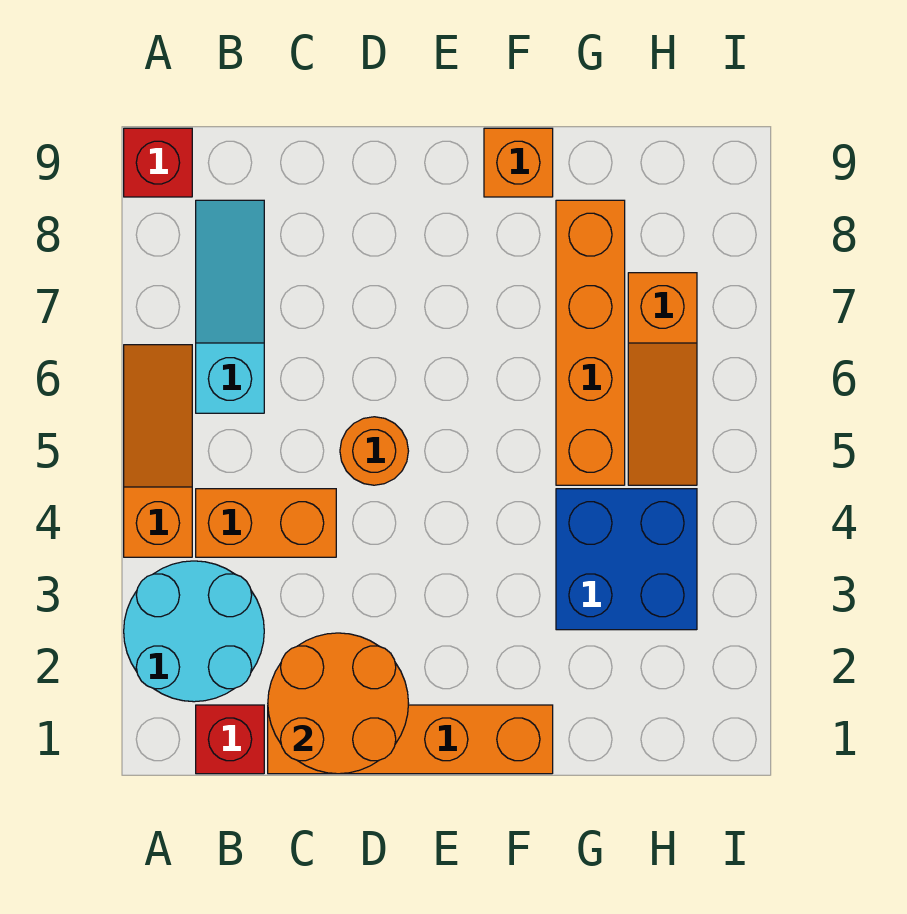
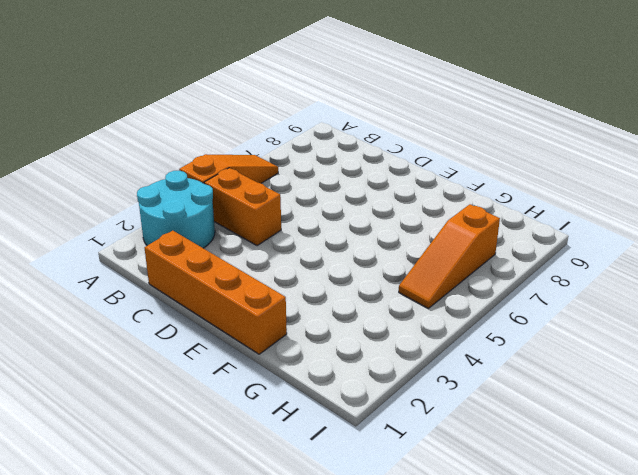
none -> red 1x1 brick [124,128,192,197]
none -> red 1x1 brick [196,705,264,774]
none -> cyan 1x3 slope [196,200,264,413]

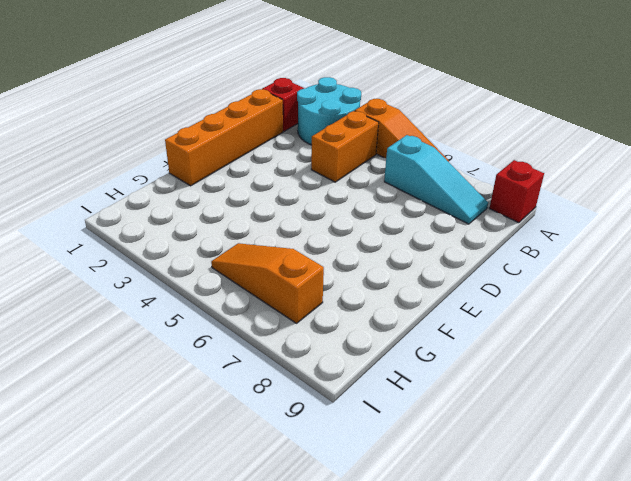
none -> orange 1x1 round brick [340,417,408,485]
none -> orange 1x1 brick [484,128,553,197]
none -> blue 2x2 brick [556,489,697,630]

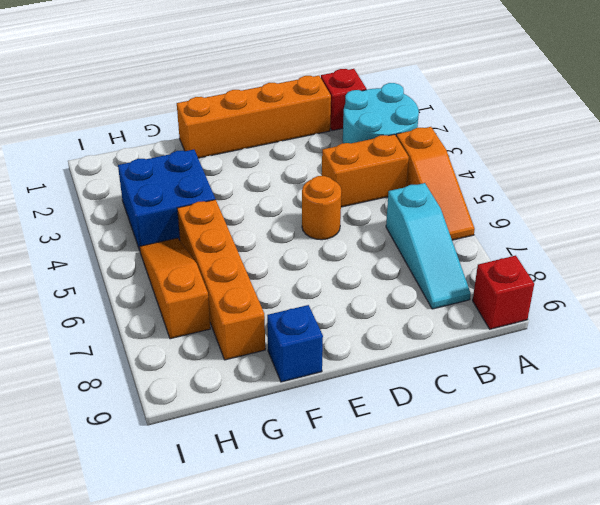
blue 1x1 brick [267,305,323,382] -> orange 1x1 brick [484,128,553,197]
none -> orange 2x2 round brick [268,633,409,774]

